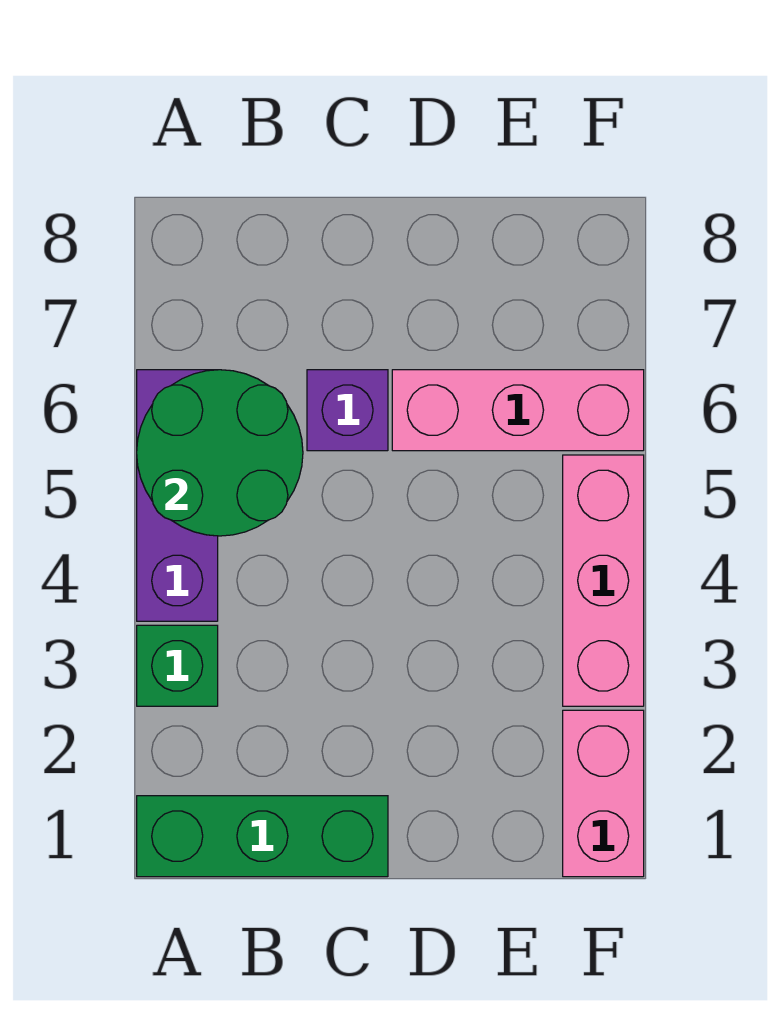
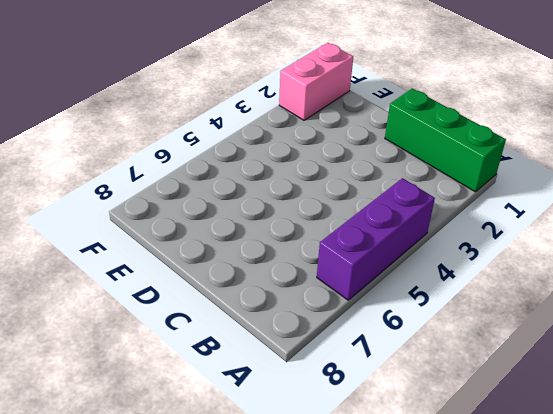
none -> green 1x1 brick [137,625,218,706]
none -> purple 1x1 brick [307,370,388,451]

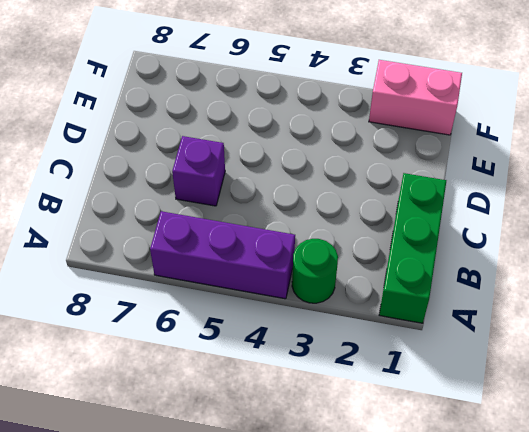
green 1x1 round brick [292,239,338,303] -> green 1x1 brick [137,625,218,706]
none -> pink 1x3 brick [392,370,644,451]
none -> pink 1x3 brick [563,455,644,706]

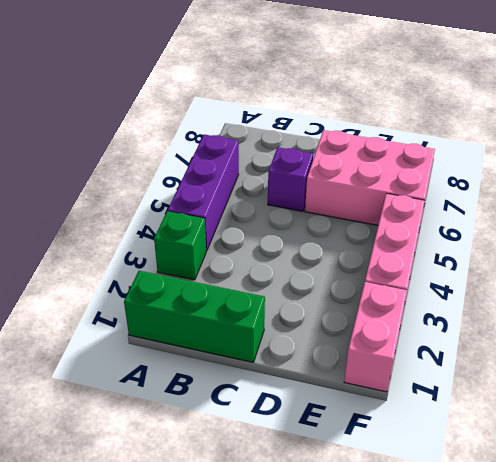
pink 2x3 brick [305,130,435,225] -> pink 1x3 brick [392,370,644,451]
none -> green 2x2 round brick [137,370,303,536]

